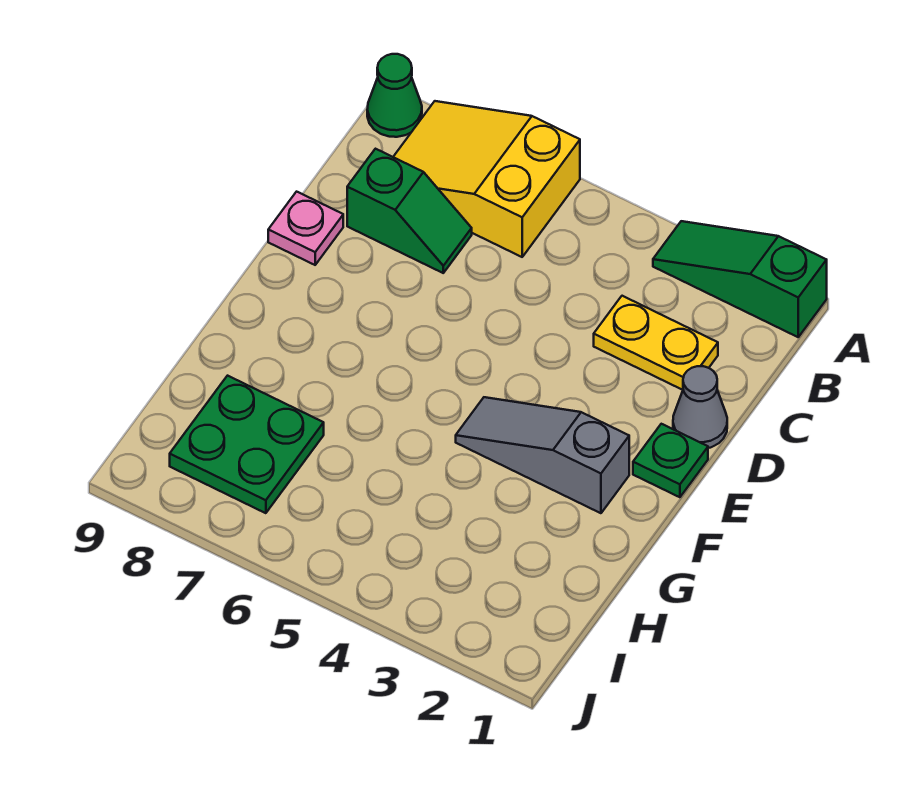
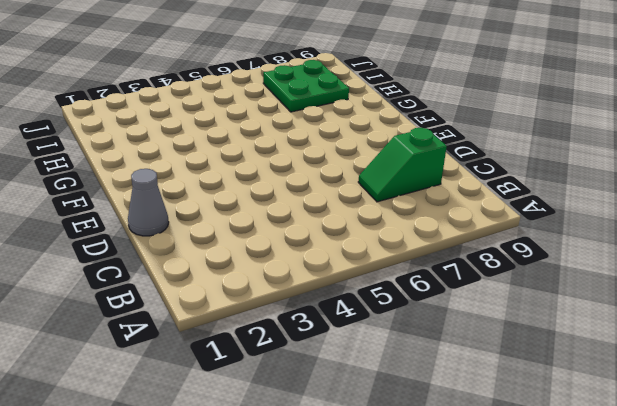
none -> green 1x3 slope [653,221,827,337]
none -> yellow 2x3 slope [394,101,580,257]

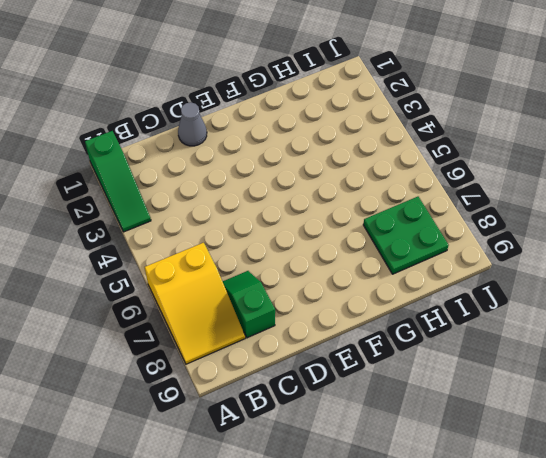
none -> green 1x1 cone [367,54,422,137]
none -> yellow 1x2 plate [594,296,718,390]

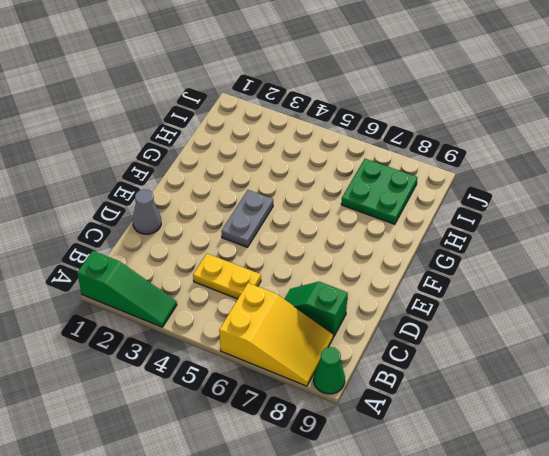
yellow 1x2 plate [193,254,261,299] -> yellow 1x2 plate moved to [594,296,718,390]
grey 1x2 plate [221,190,273,247] -> grey 1x3 slope [456,397,629,513]
none -> pink 1x1 plate [268,192,343,265]
none -> green 1x1 plate [633,424,708,497]

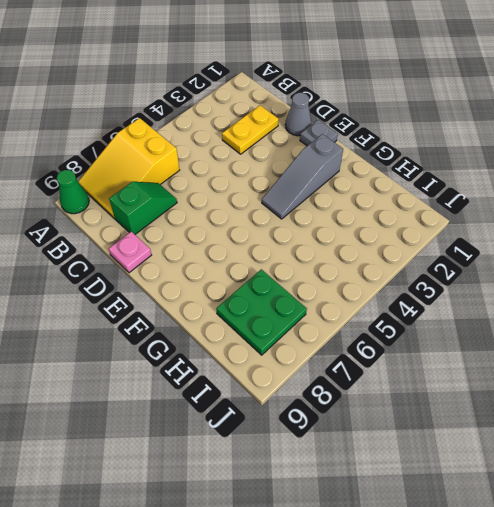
grey 1x1 plate [300,120,338,146] -> green 1x1 plate [633,424,708,497]
none -> green 1x3 slope [653,221,827,337]

